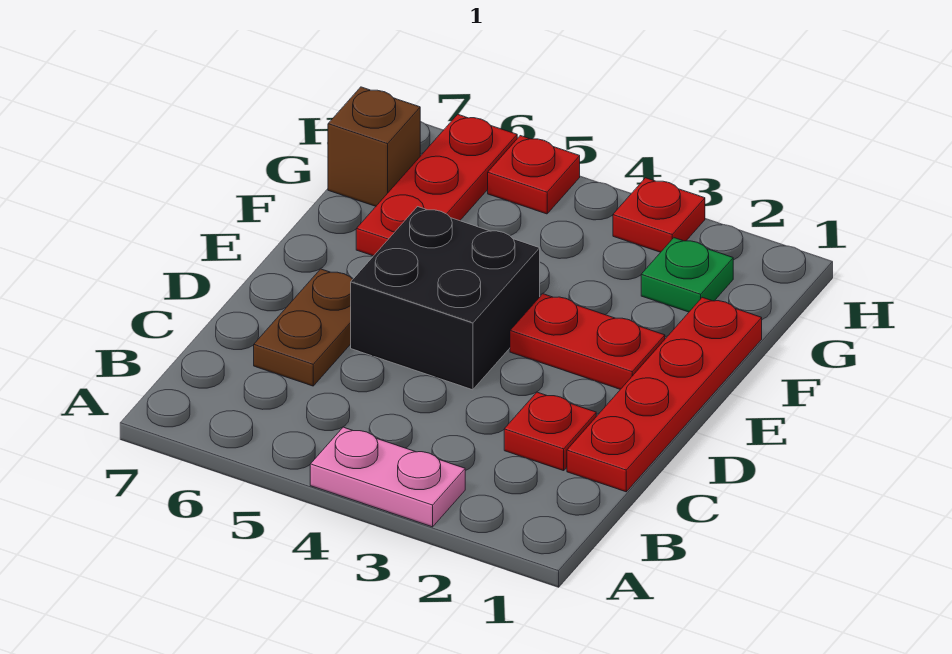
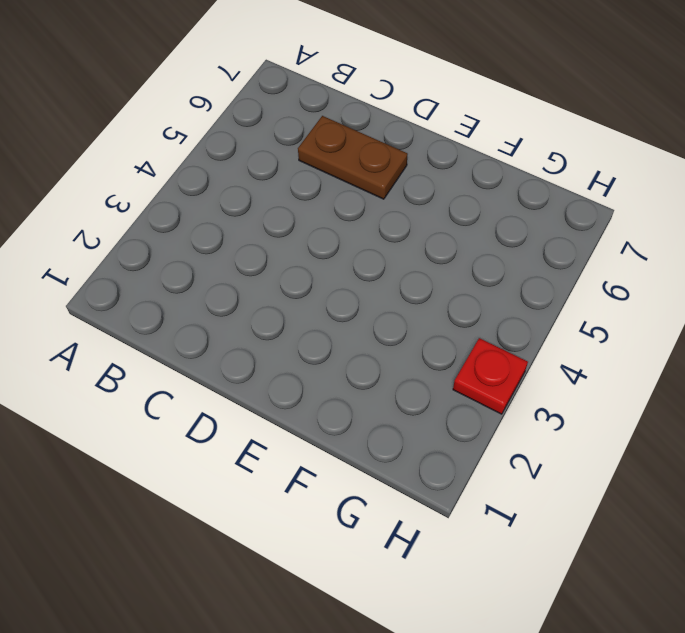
none -> pink 1x2 plate [310,427,465,527]
none -> red 1x4 plate [567,297,762,492]

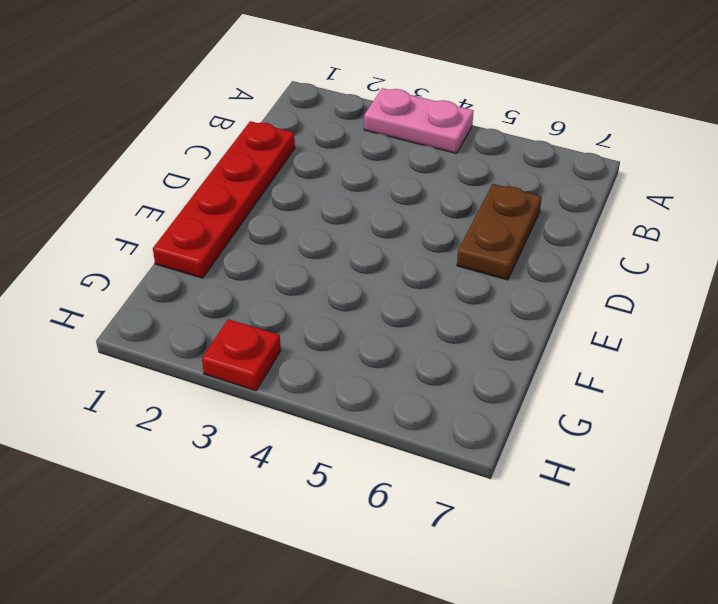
none -> red 1x1 plate [504,392,596,471]
none -> black 2x2 brick [351,207,540,390]

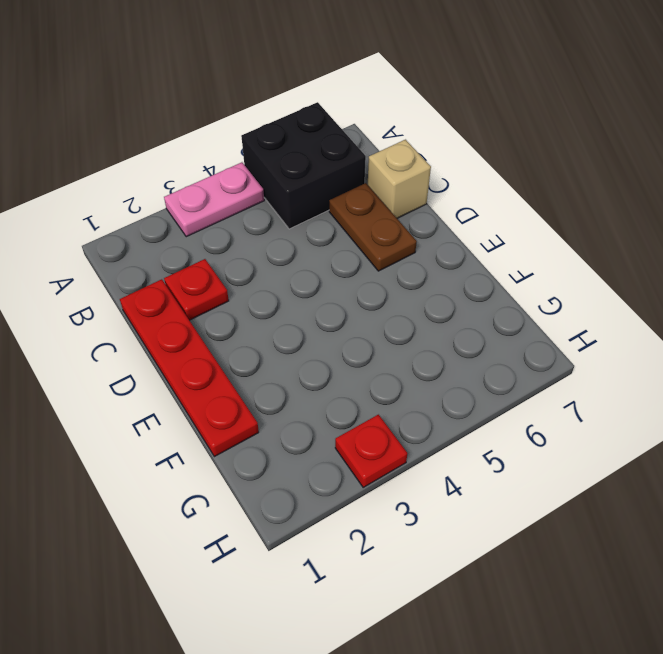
black 2x2 brick [241,102,366,229] -> black 2x2 brick moved to [351,207,540,390]
tan 1x1 brick [368,140,431,218] -> none
none -> red 1x2 plate [510,294,665,389]
none -> red 1x3 plate [356,114,517,256]

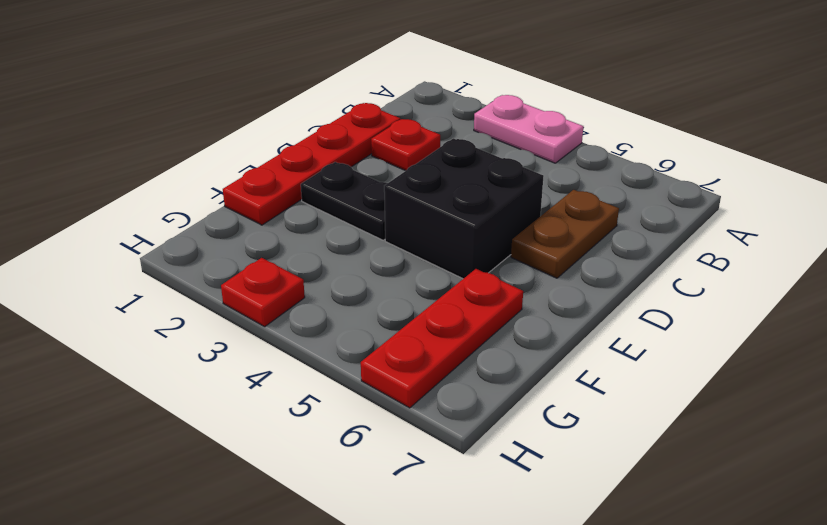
black 1x2 plate [301,162,387,240] -> red 1x2 plate [510,294,665,389]
none -> green 1x1 plate [641,238,733,312]
none -> brown 1x1 brick [328,87,420,206]

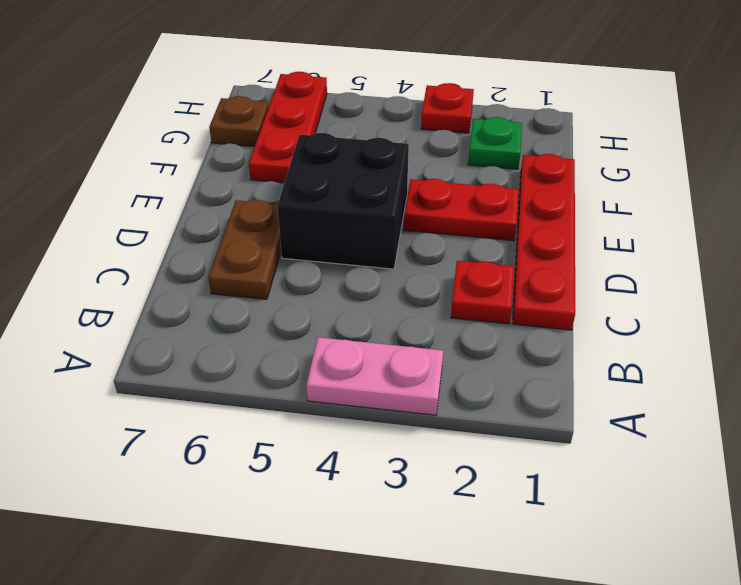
brown 1x1 plate [209,96,269,147] -> brown 1x1 brick [328,87,420,206]
none -> red 1x1 plate [488,136,580,214]

